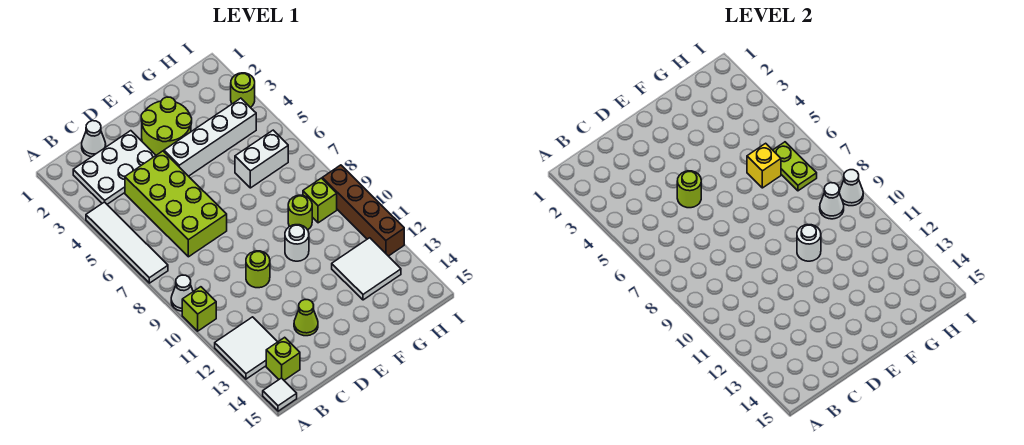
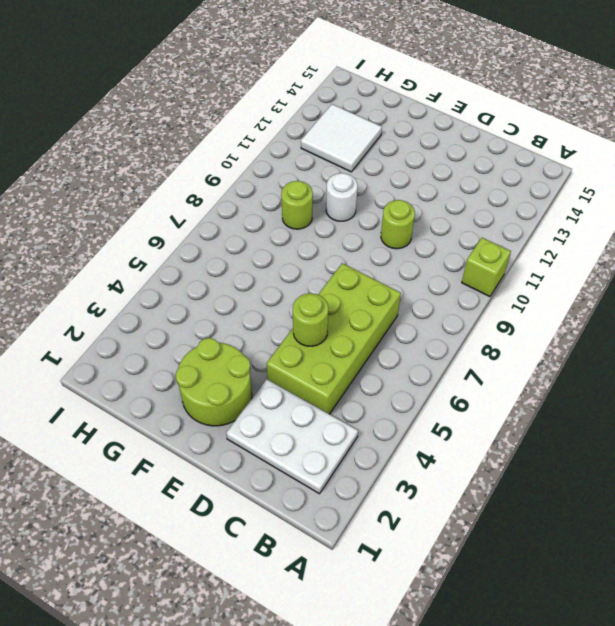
none -> white 1x4 tile [86,202,168,283]
none -> white 1x1 cone [171,275,193,311]
none -> white 2x2 tile [215,317,277,379]

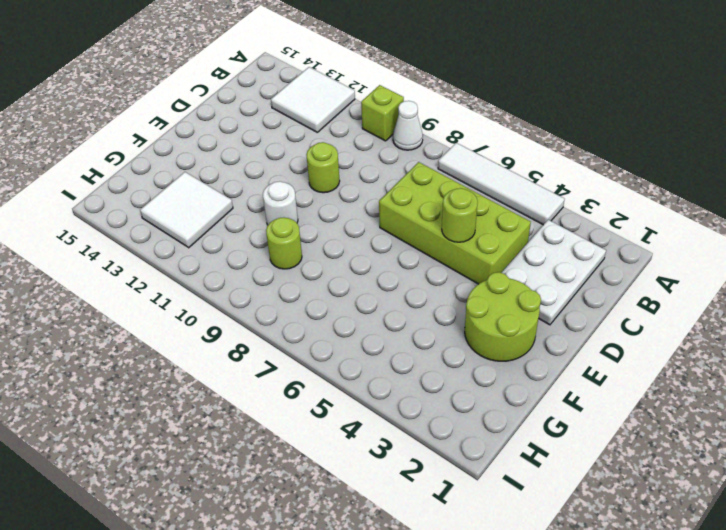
none -> white 1x1 tile [263,378,297,411]
none -> lime 1x1 brick [266,337,300,380]
none -> white 1x1 cone [82,121,106,157]

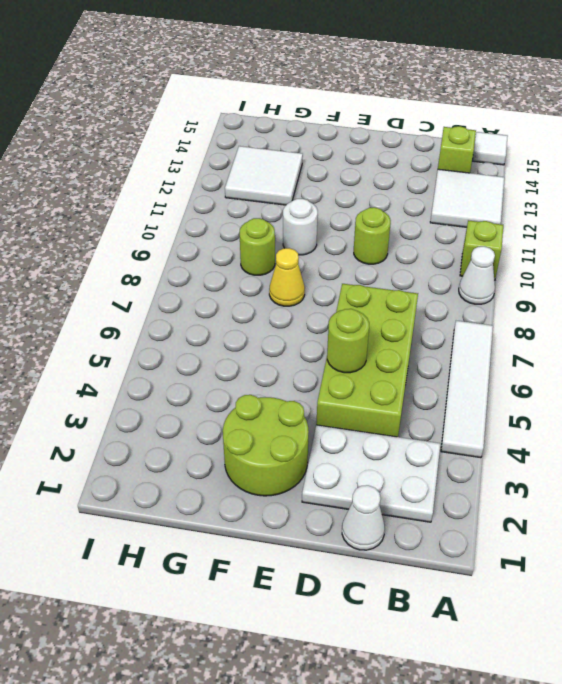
yellow 1x1 cone [269,248,305,306] -> none
none -> lime 1x1 cone [294,300,318,336]
none -> white 1x4 brick [164,98,256,176]
none -> white 1x2 brick [235,130,288,188]

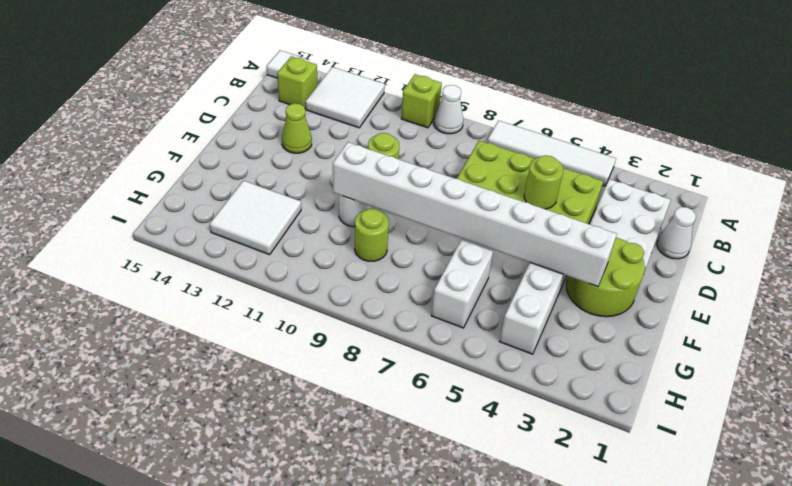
white 1x8 brick [333,142,617,287] -> white 1x1 round brick [797,225,821,261]
none -> lime 1x1 brick [303,178,337,223]
none -> lime 1x1 round brick [231,73,255,107]
none -> brown 1x4 brick [322,165,404,256]

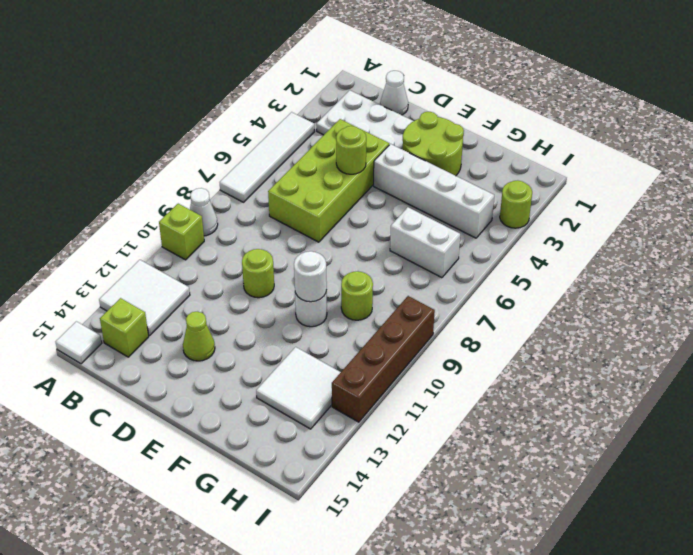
none -> lime 1x1 brick [303,178,337,223]
none -> yellow 1x1 brick [747,143,781,188]
none -> lime 1x2 plate [773,142,817,191]

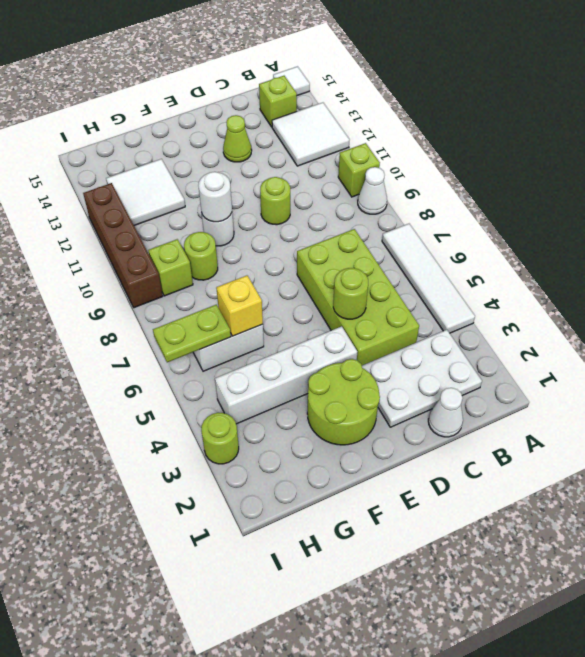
lime 1x2 plate [153,305,231,362] -> lime 1x2 plate turned to [773,142,817,191]
none -> white 1x1 cone [820,183,844,219]
none -> white 1x1 cone [839,170,863,206]

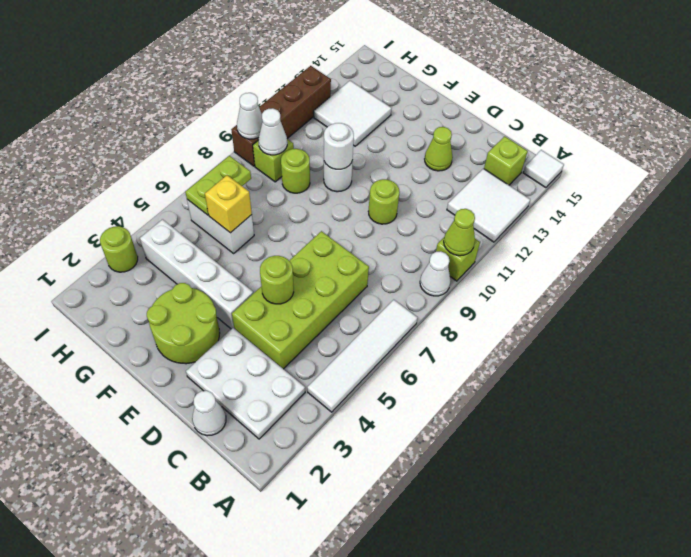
lime 1x1 cone [444,209,475,256] -> none

